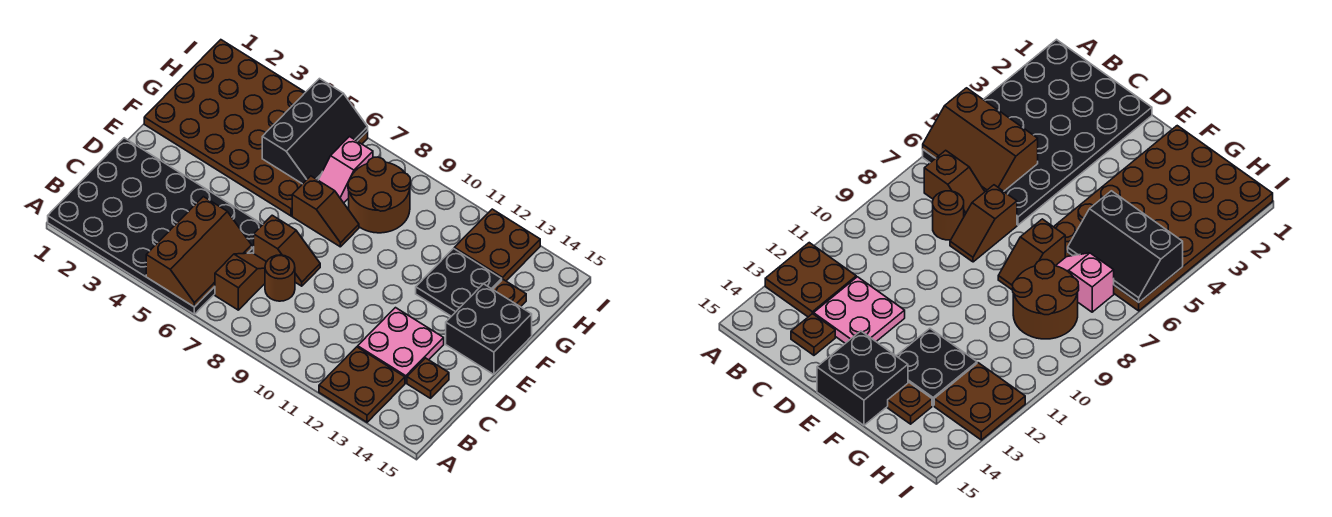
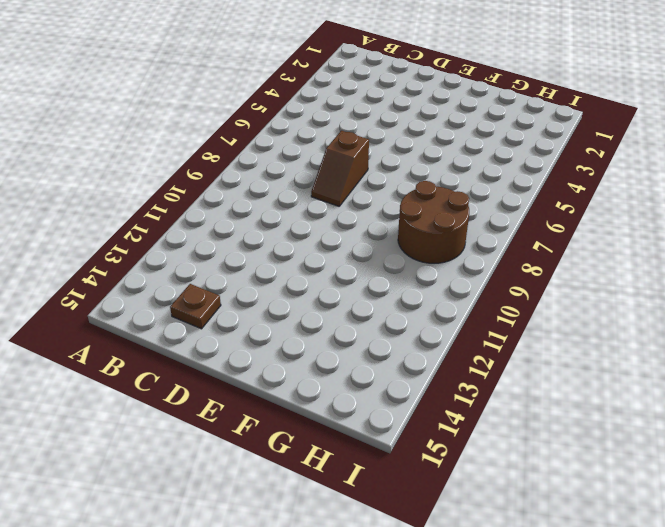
none -> black 4x6 plate [48,138,263,314]
none -> brown 2x2 plate [319,347,405,422]
none -> brown 1x2 slope [215,253,266,310]

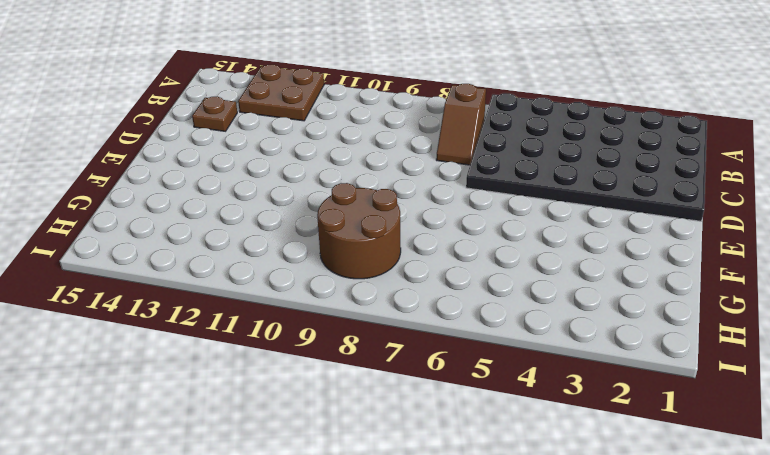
none -> brown 1x1 round brick [265,255,295,301]
none -> pink 2x2 plate [358,308,444,383]
none -> brown 1x2 slope [254,215,320,286]

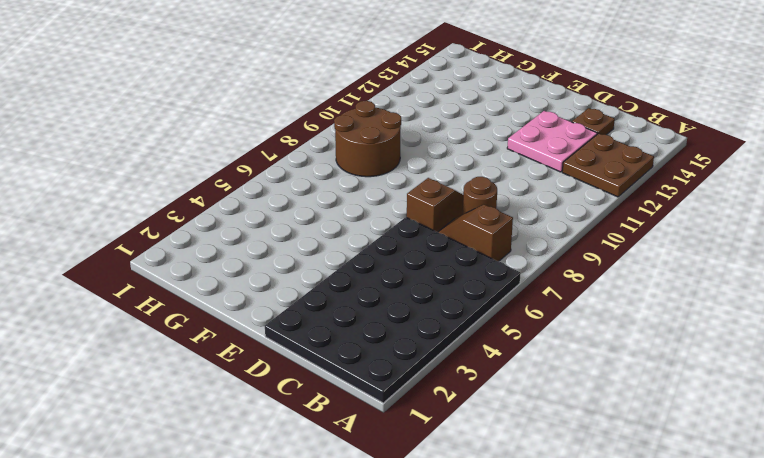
none -> black 2x2 brick [446,284,532,374]
none -> brown 4x6 plate [144,40,368,216]
none -> brown 1x2 slope [292,176,359,247]

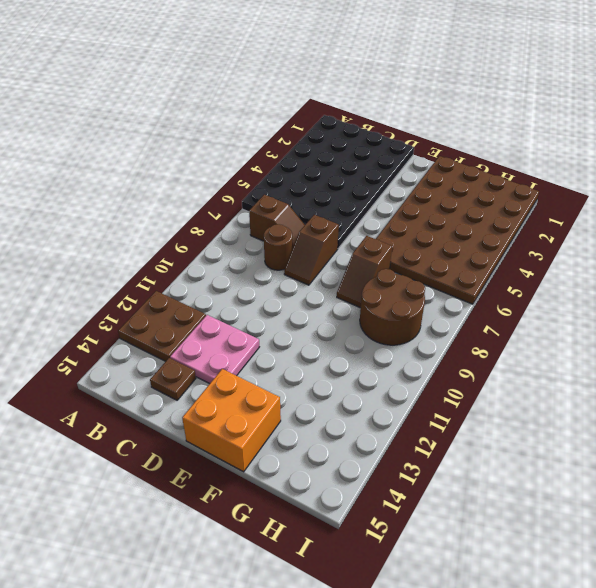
orange 2x2 brick [182,369,281,472] -> black 2x2 brick [446,284,532,374]
none -> black 2x2 plate [416,249,502,316]
none -> pink 1x2 slope [318,137,373,203]
none -> brown 1x1 plate [493,279,526,307]

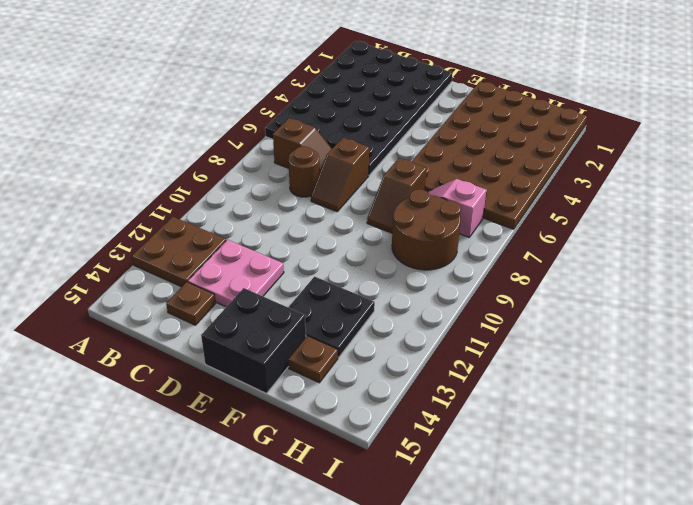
none -> brown 2x2 plate [454,209,540,281]
none -> brown 2x3 slope [146,197,252,307]
none -> black 2x3 slope [262,79,368,184]

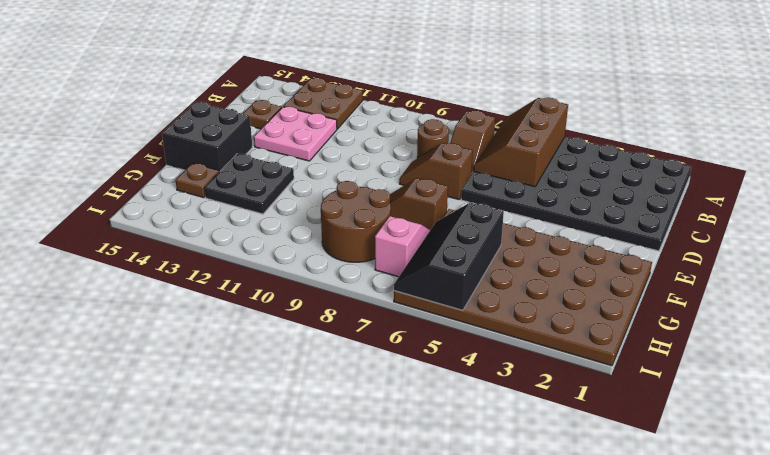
none -> brown 2x2 plate [454,209,540,281]

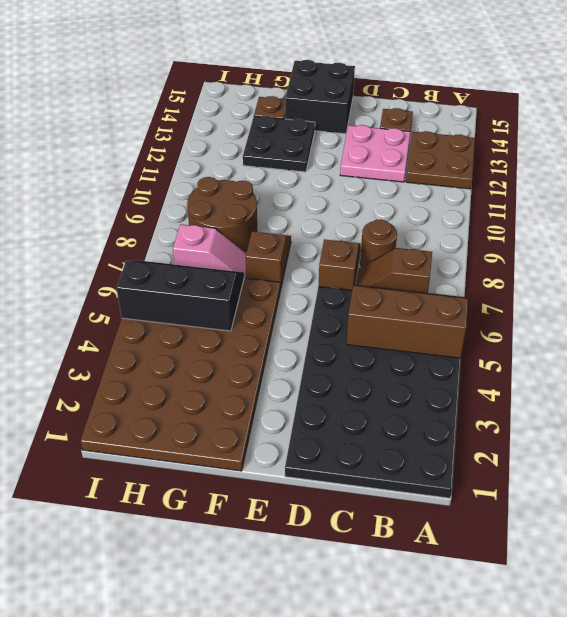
none -> brown 2x2 plate [454,209,540,281]

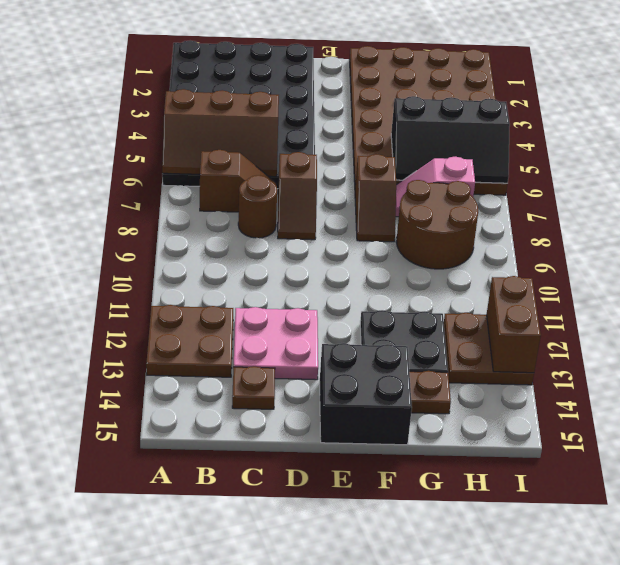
brown 1x2 brick [487,276,541,373] -> none

